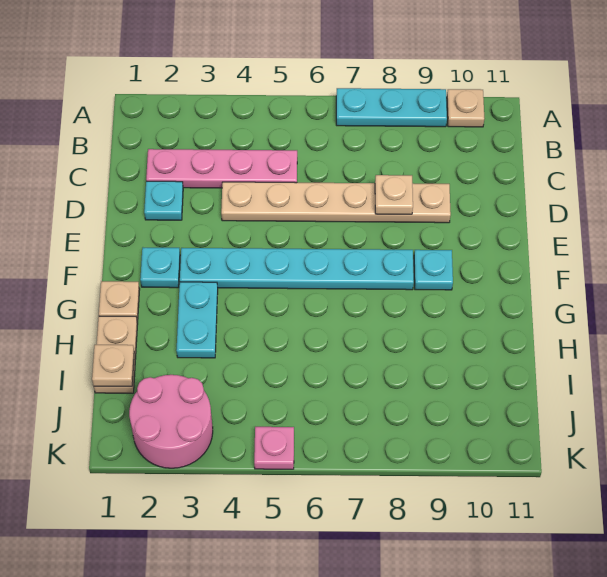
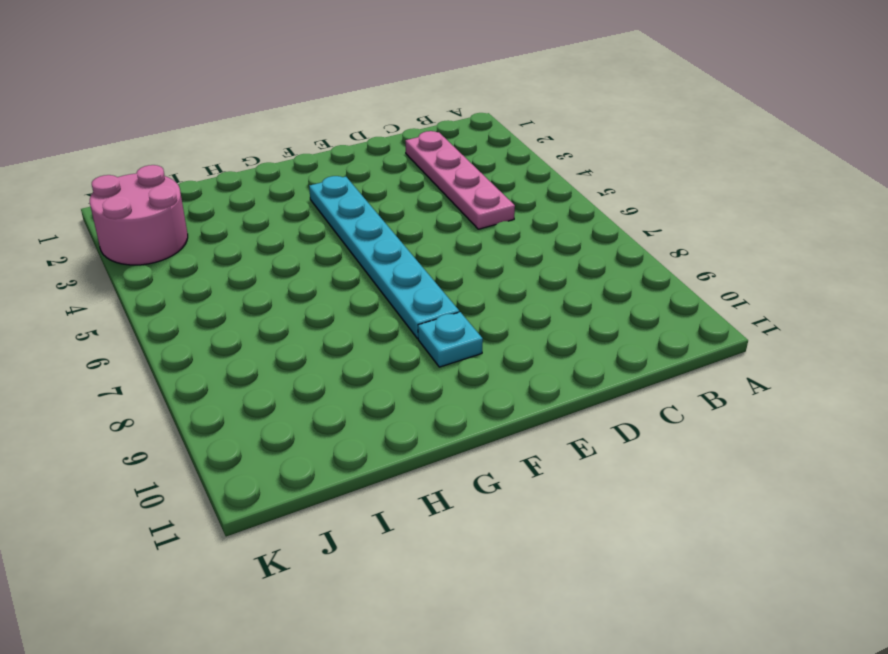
none -> cyan 1x3 plate [336,88,447,127]
none -> tan 1x1 plate [447,89,484,127]
none -> cyan 1x1 plate [144,181,183,220]

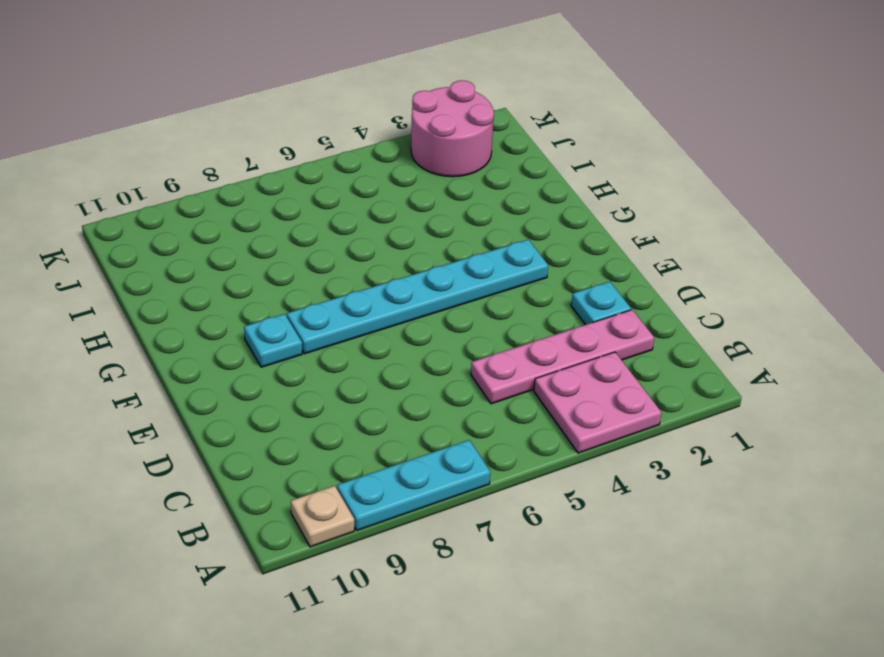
pink 2x2 plate [534,352,661,453] -> none
none -> tan 1x6 plate [221,182,451,223]
none -> cyan 1x1 plate [140,248,180,288]
none -> tan 1x1 plate [99,281,140,322]

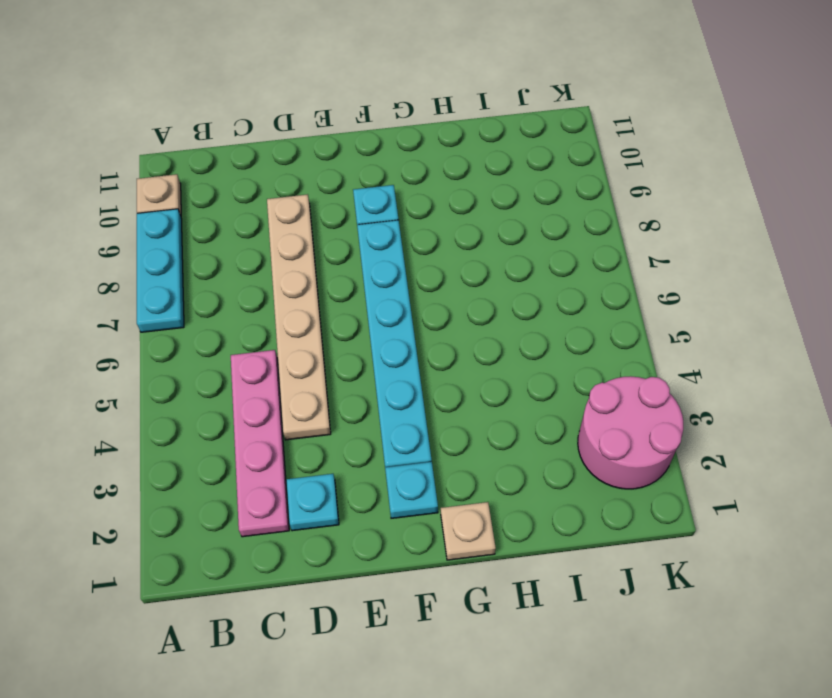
none -> cyan 1x2 plate [176,282,218,358]
none -> tan 1x2 plate [94,316,138,393]
none -> pink 1x1 plate [254,427,294,469]

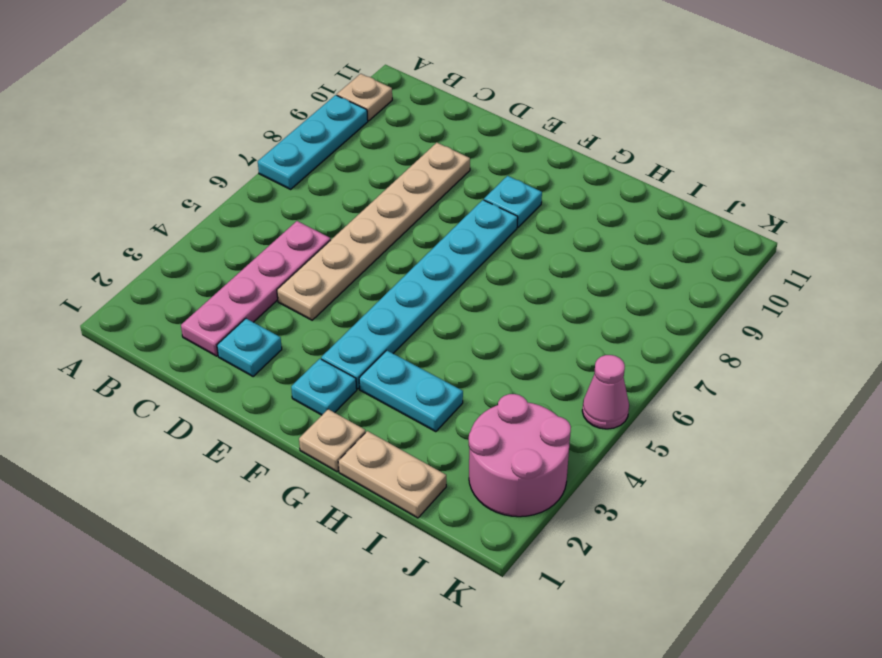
pink 1x1 cone [582,355,629,429] -> pink 1x1 plate [254,427,294,469]
none -> tan 1x1 plate [375,175,413,214]
none -> tan 1x1 plate [92,345,134,386]

